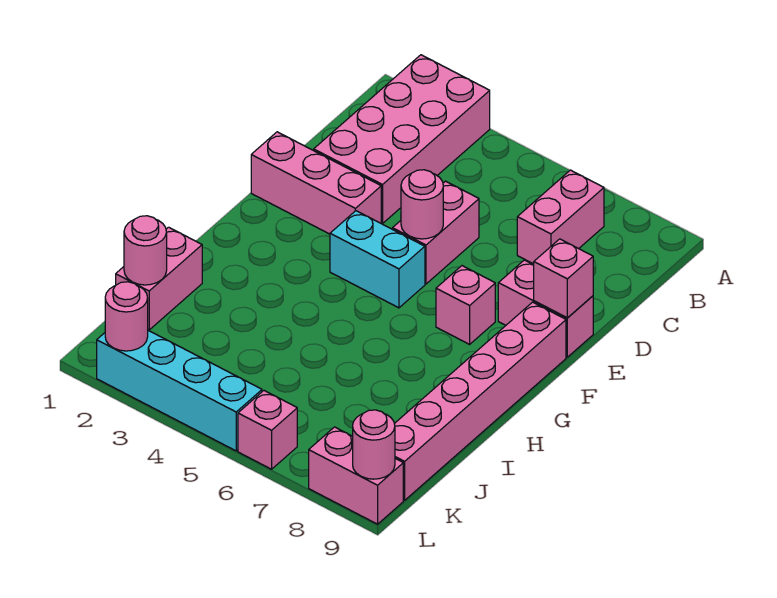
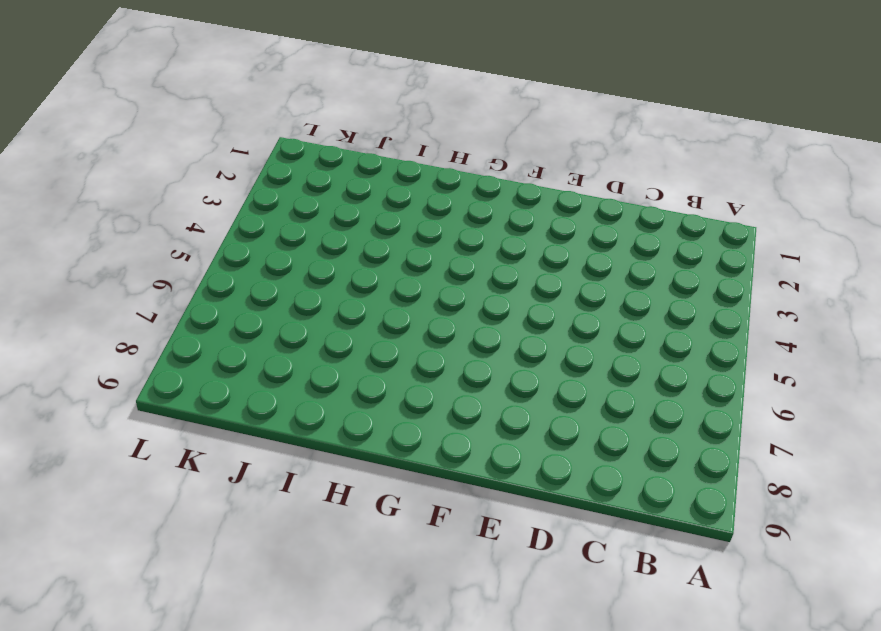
none -> pink 2x4 brick [314,55,490,223]
none -> pink 1x2 brick [517,170,604,264]
none -> pink 1x2 brick [393,181,479,284]

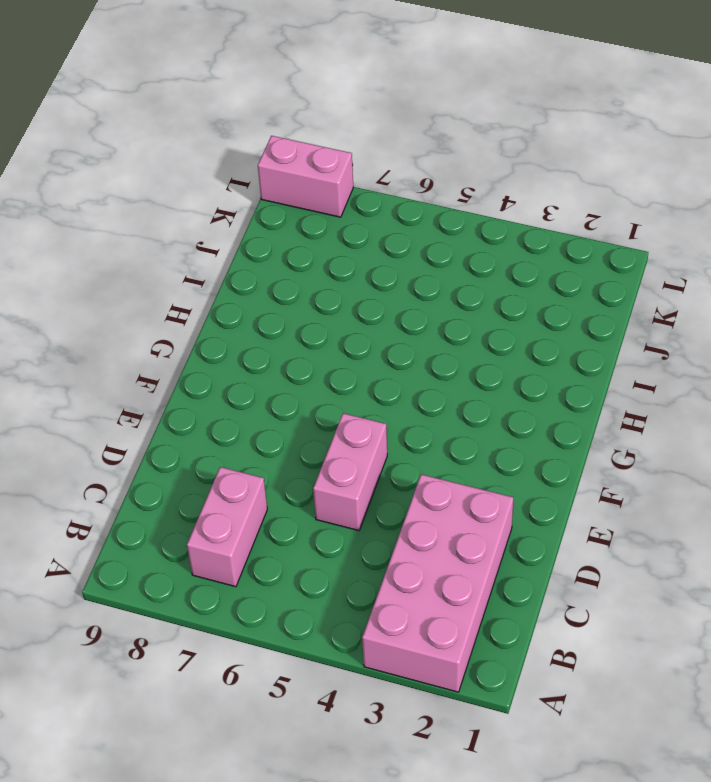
none -> pink 1x3 brick [251,132,381,234]
none -> pink 1x2 brick [498,260,593,357]
none -> cyan 1x2 brick [330,211,425,308]

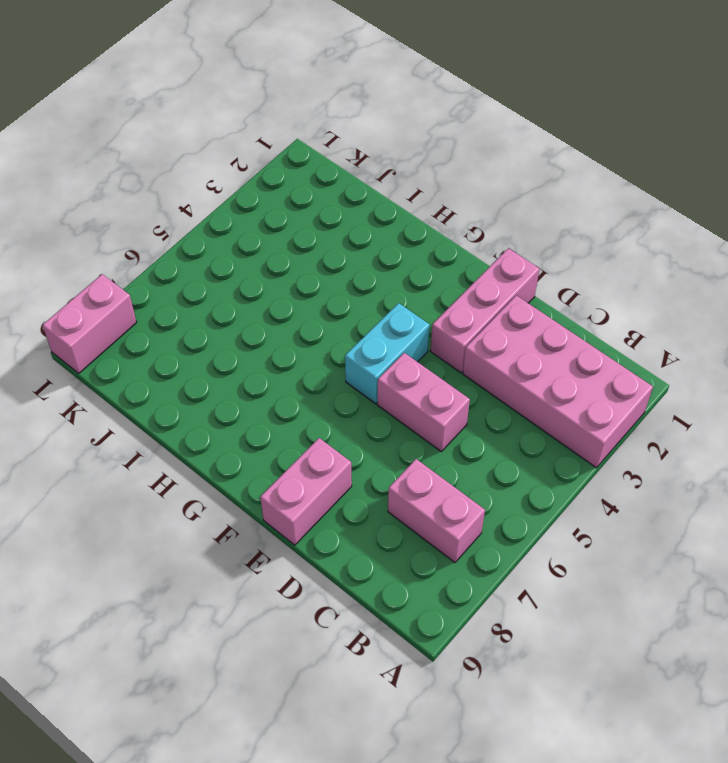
none -> pink 1x1 brick [436,266,495,344]
none -> pink 1x6 brick [394,302,566,500]
none -> pink 1x2 brick [116,227,202,330]

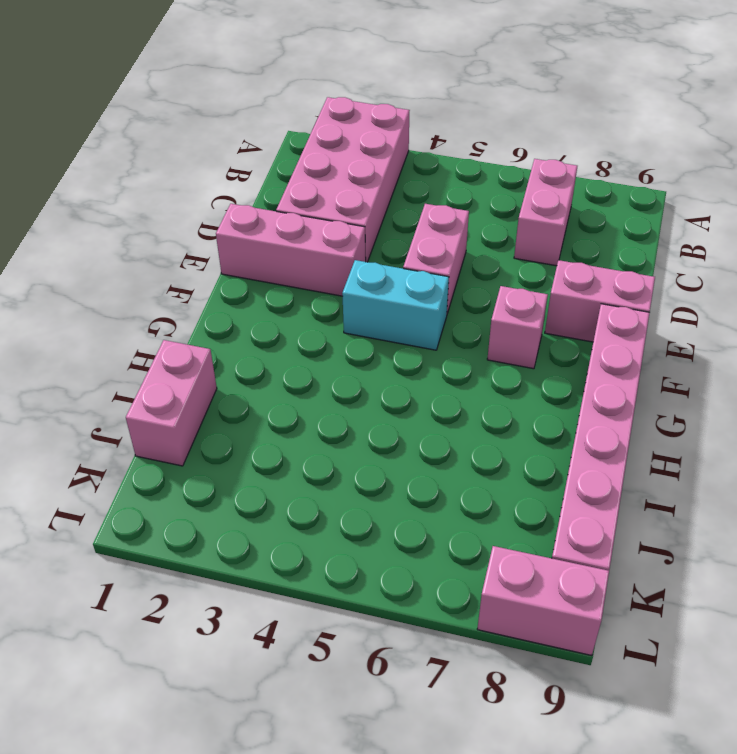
none -> cyan 1x4 brick [97,331,262,451]
none -> pink 1x1 brick [238,391,297,469]
none -> pink 1x1 round brick [401,170,443,239]

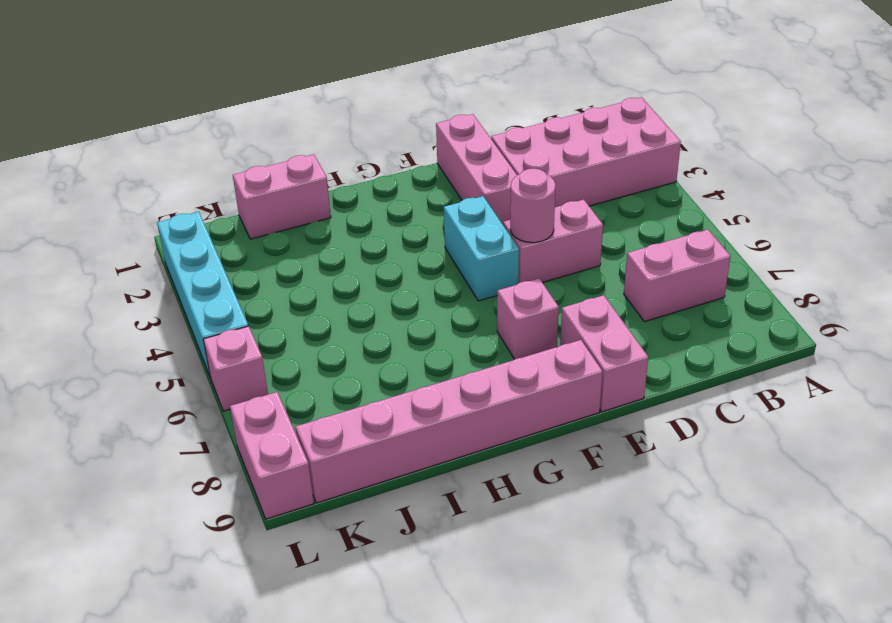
none -> pink 1x1 brick [534,239,593,318]
none -> pink 1x1 round brick [124,216,167,285]
none -> pink 1x1 round brick [105,282,148,351]

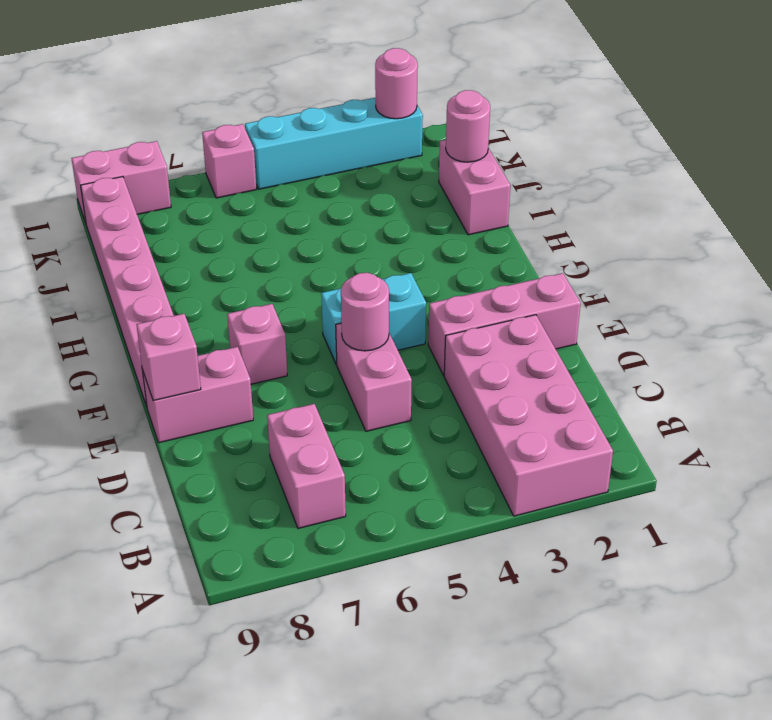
none -> pink 1x1 round brick [353,410,395,479]

